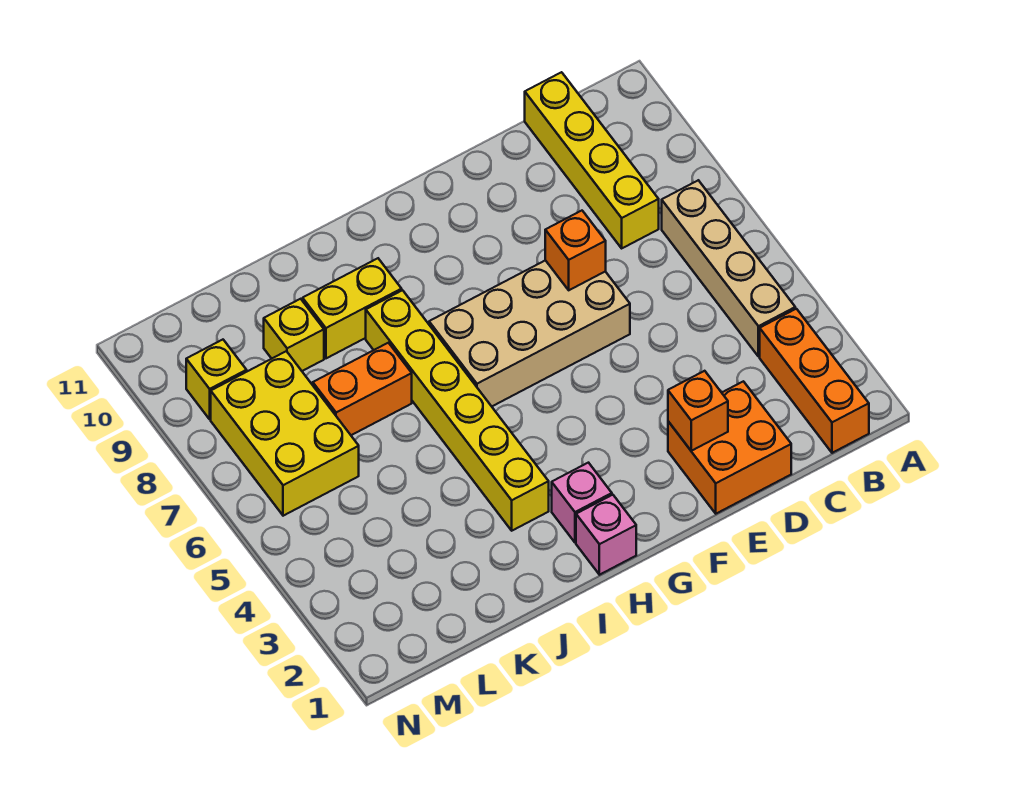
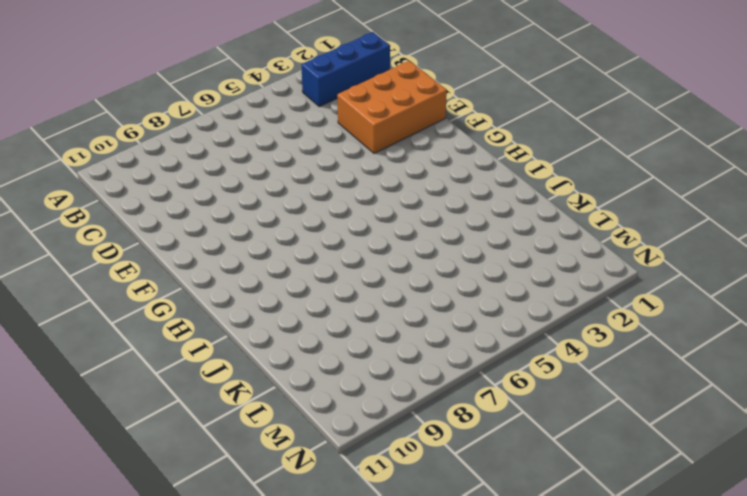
blue 1x3 brick [301,32,390,107] -> orange 1x3 brick [760,309,869,453]
orange 2x3 brick [337,61,447,153] -> orange 2x2 brick [668,381,791,514]
none -> tan 1x4 brick [662,180,795,357]
none -> yellow 1x4 brick [525,72,659,248]
none -> tan 2x4 brick [429,260,630,406]

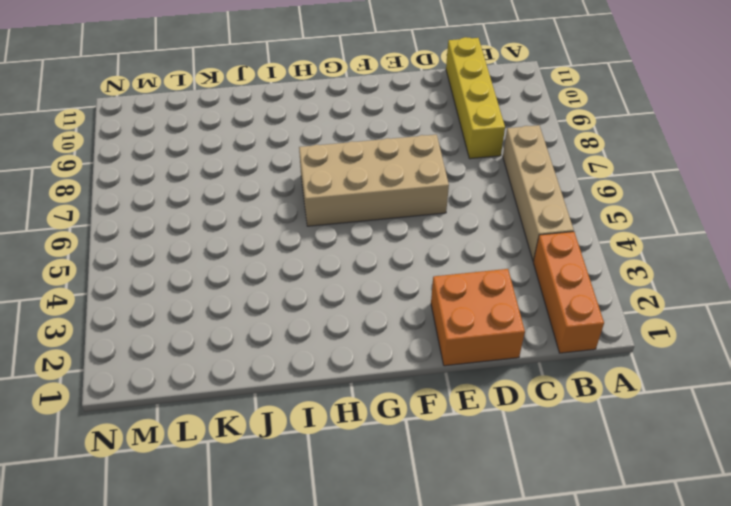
none -> pink 1x1 brick [576,495,636,575]
none -> pink 1x1 brick [552,463,612,543]
none -> yellow 1x6 brick [366,290,549,531]

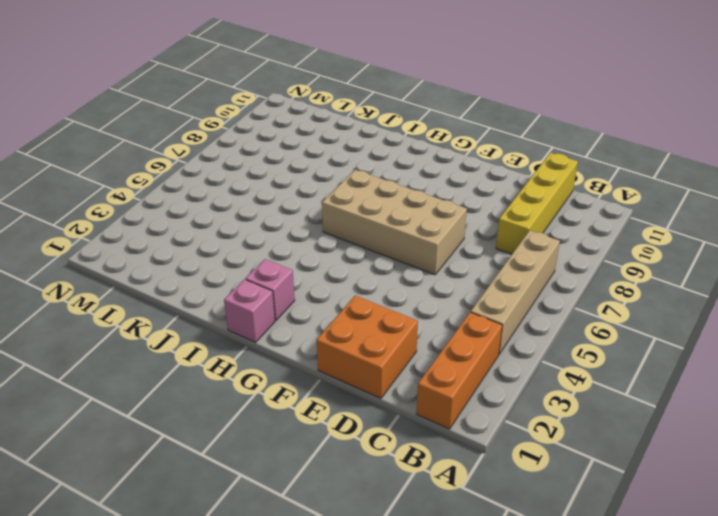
none -> yellow 1x6 brick [366,290,549,531]
none -> yellow 1x2 brick [303,258,402,358]
none -> orange 1x2 brick [313,343,412,435]

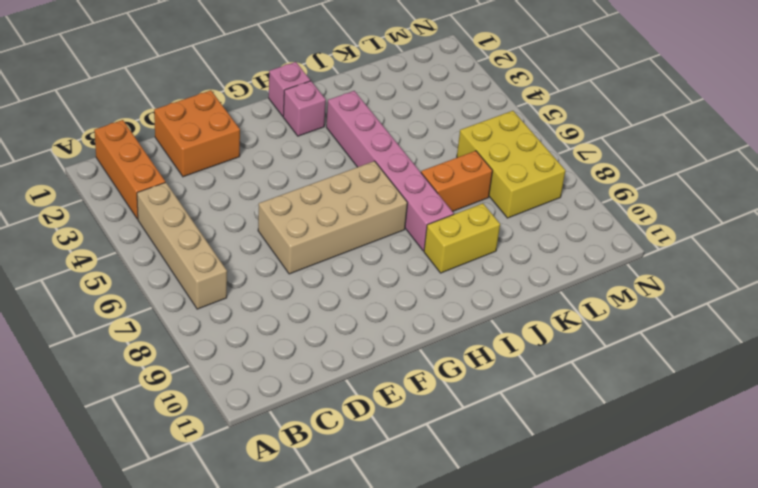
pink 1x6 brick [326,91,454,251] -> yellow 1x6 brick [366,290,549,531]
none -> yellow 1x4 brick [525,72,659,248]
none -> yellow 1x1 brick [264,299,324,371]
none -> yellow 1x1 brick [186,340,247,419]

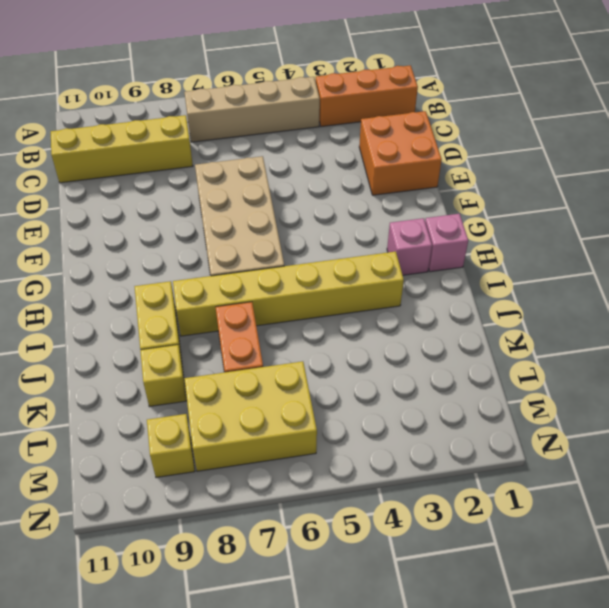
none -> orange 1x1 brick [668,371,728,451]
none -> orange 1x1 brick [545,211,606,290]

